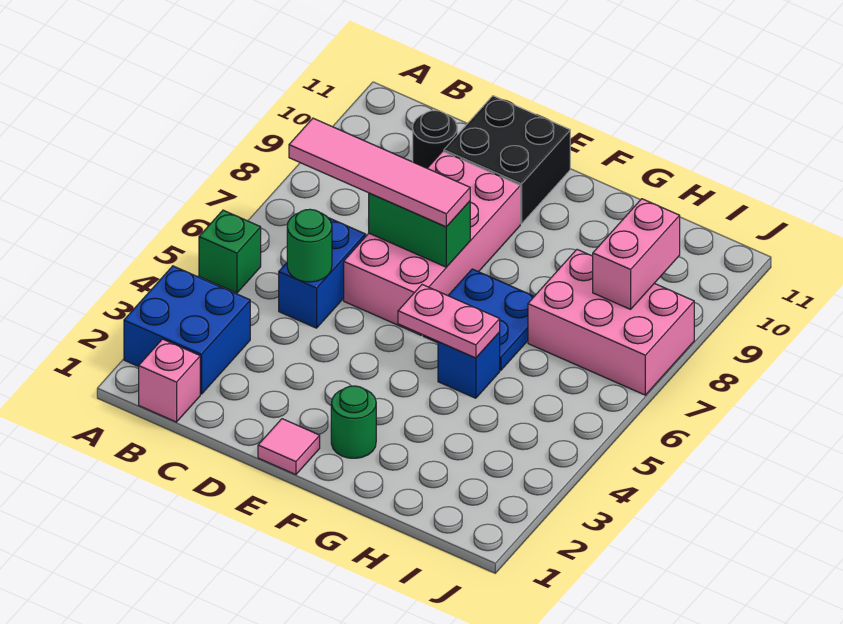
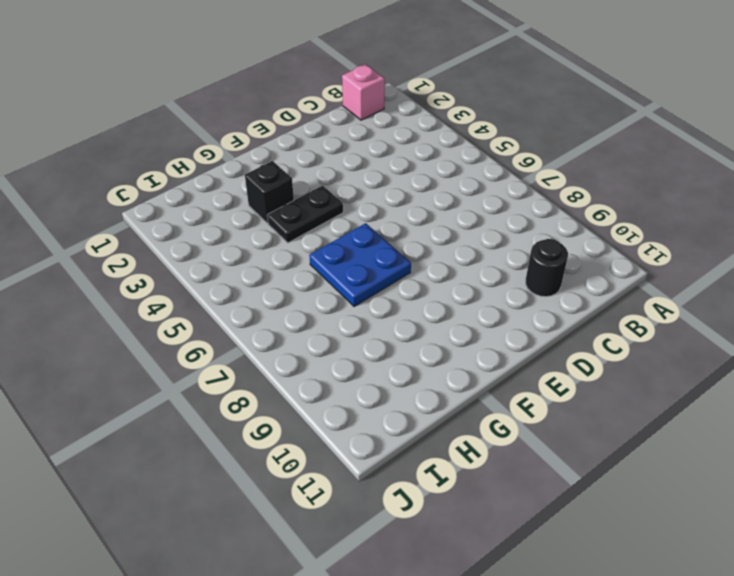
black 1x2 plate [267,186,343,243] -> none
black 1x1 brick [245,161,294,223] -> none
none -> blue 2x2 brick [124,266,250,394]
none -> green 1x1 brick [199,210,261,293]
none -> blue 1x2 brick [279,218,366,328]

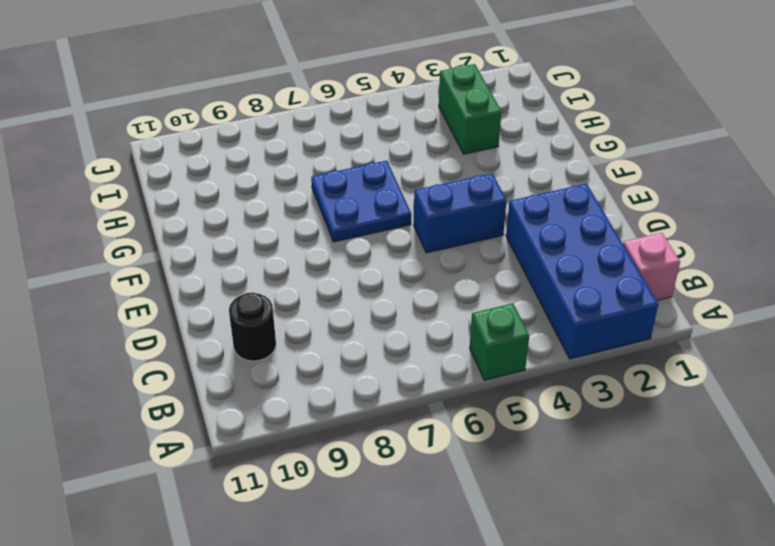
blue 2x4 brick [506,184,658,359] -> blue 2x2 brick [124,266,250,394]
blue 1x2 brick [414,173,507,253] -> blue 1x2 brick moved to [279,218,366,328]
green 1x2 brick [439,64,501,154] -> green 1x2 brick moved to [369,193,470,267]
none -> pink 2x4 brick [344,151,520,335]
none -> black 2x2 brick [444,96,570,224]
none -> pink 1x1 tile [258,419,320,475]

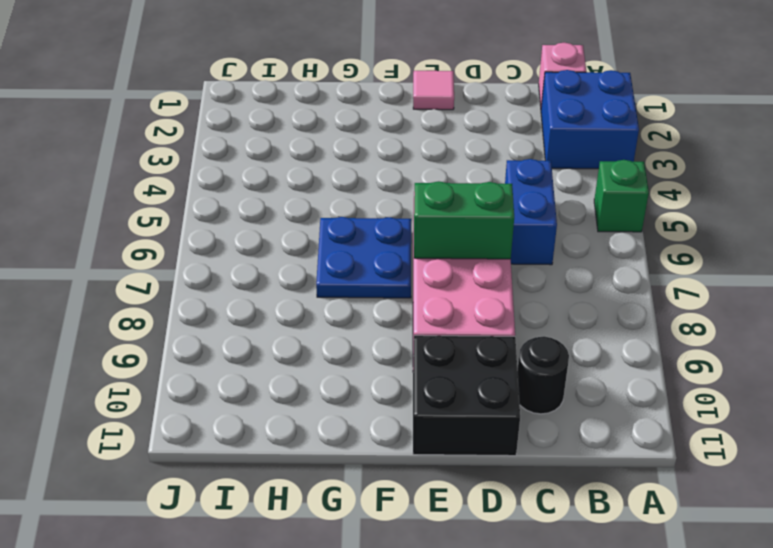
none -> green 1x1 round brick [331,386,376,458]
none -> blue 1x1 brick [438,332,500,398]
none -> pink 2x3 brick [528,250,694,395]

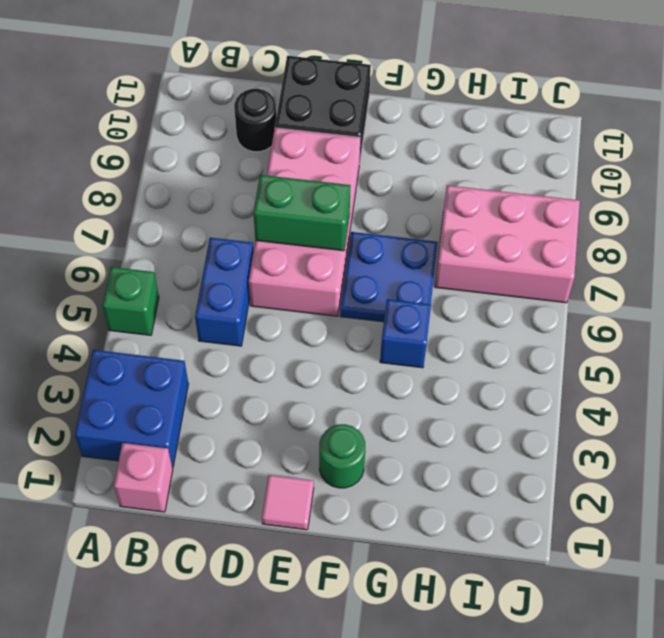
none -> green 1x1 round brick [287,209,332,282]
none -> pink 1x2 plate [398,285,500,358]
none -> pink 1x2 brick [593,199,680,309]

